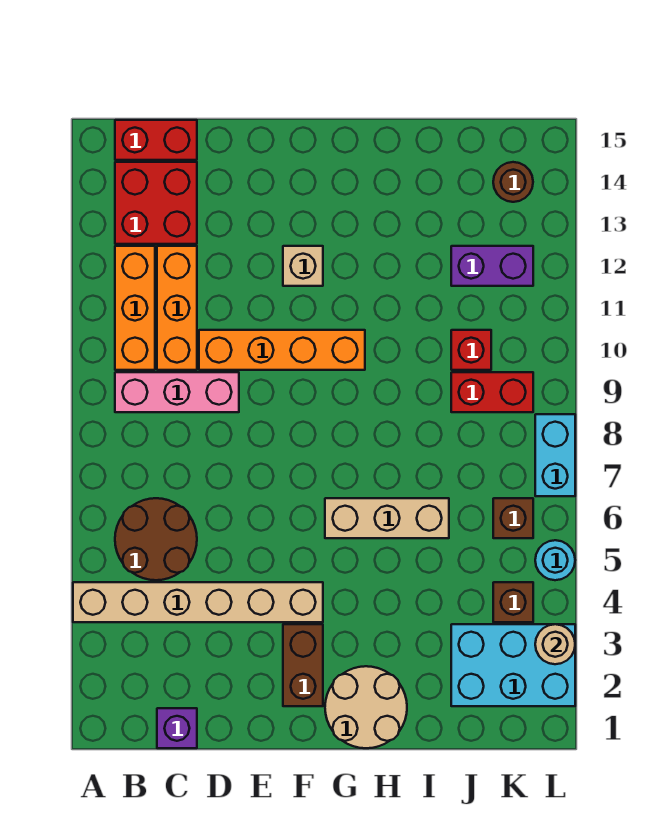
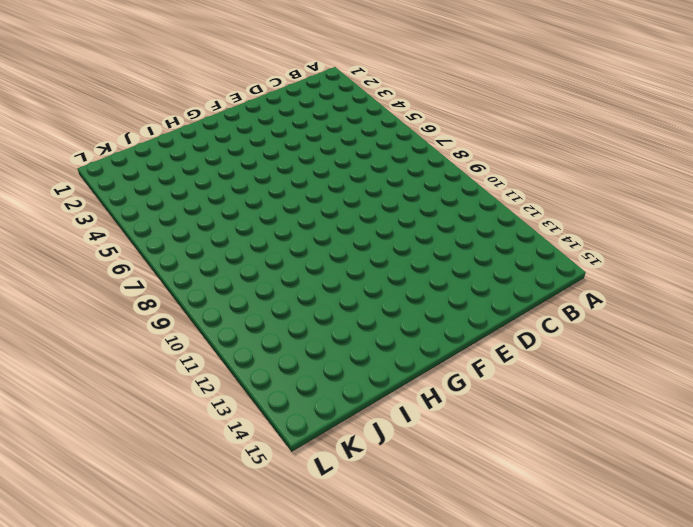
none -> tan 1x6 brick [73,582,323,622]
none -> brown 2x2 round brick [115,498,197,580]
none -> pink 1x3 brick [115,372,239,412]

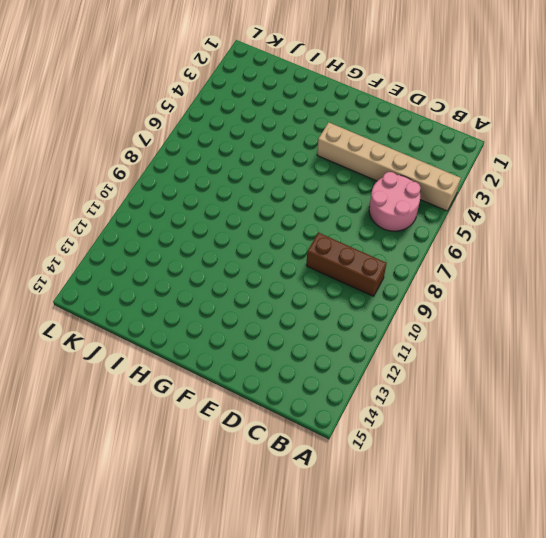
pink 2x2 round brick [369,172,421,231] -> brown 2x2 round brick [115,498,197,580]
brown 1x3 brick [306,233,387,296] -> pink 1x3 brick [115,372,239,412]
none -> orange 1x3 brick [115,246,155,370]
none -> red 2x2 brick [115,162,197,244]
none -> red 1x2 brick [115,120,197,160]

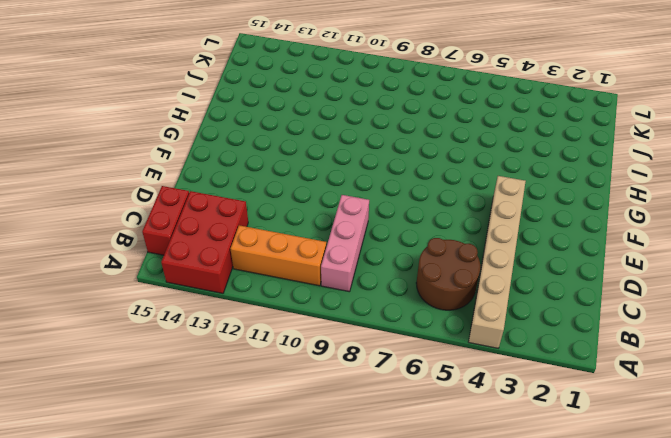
red 2x3 brick [161,191,248,293] -> red 2x2 brick [115,162,197,244]
none -> purple 1x1 brick [157,708,197,748]
none -> orange 1x3 brick [157,246,197,370]
none -> orange 1x4 brick [199,330,365,370]

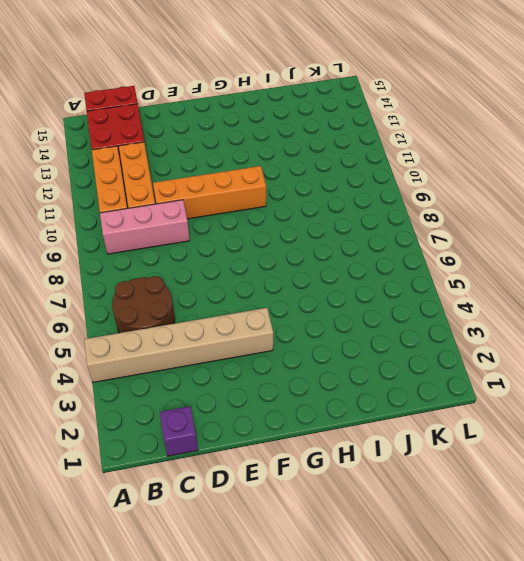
none -> brown 1x2 brick [283,624,323,706]
none -> tan 1x1 brick [283,246,323,286]
none -> tan 2x2 round brick [325,666,407,748]

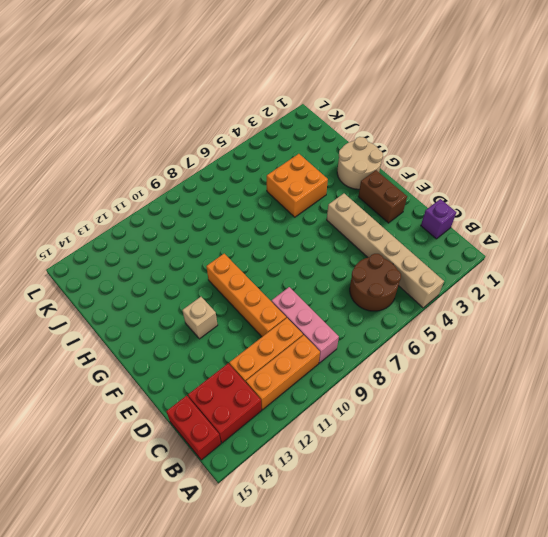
brown 1x2 brick [358,170,407,223] -> brown 1x2 brick turned to [283,624,323,706]
orange 2x2 brick [267,154,328,217] -> none
none -> tan 1x3 brick [325,498,449,538]
none -> cyan 2x3 brick [451,624,575,706]
none -> red 1x2 brick [451,372,533,412]

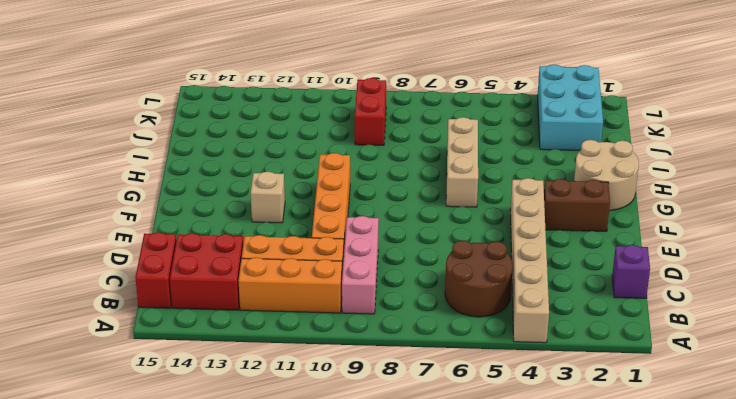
none -> red 1x1 brick [451,330,491,370]
none -> purple 1x2 brick [451,246,533,286]
none -> brown 1x1 brick [493,582,533,622]

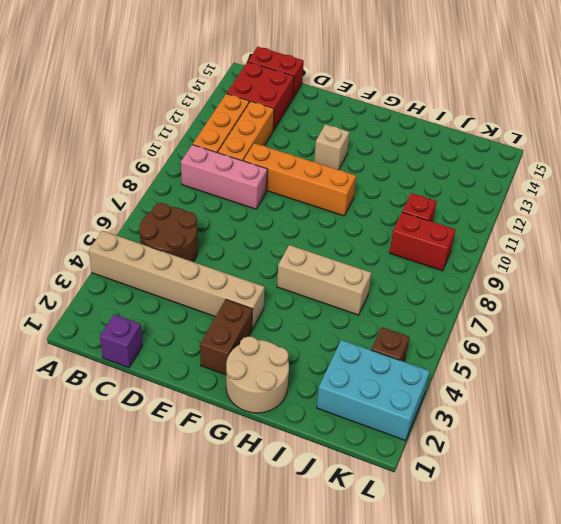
none -> purple 1x2 brick [451,246,533,286]
none -> brown 1x1 brick [493,498,533,538]
none -> brown 1x1 round brick [493,162,533,202]

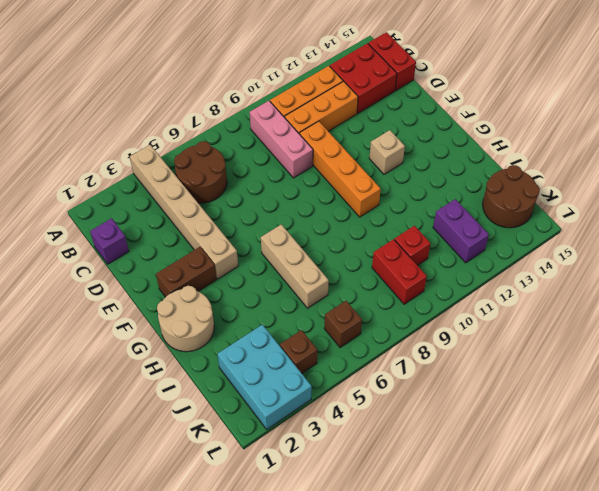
brown 2x2 round brick [483,165,540,228] -> brown 1x1 round brick [493,162,533,202]
none -> cyan 1x1 round brick [535,540,575,580]
none -> cyan 1x2 brick [535,414,575,496]
none -> tan 1x1 round brick [535,624,575,664]

